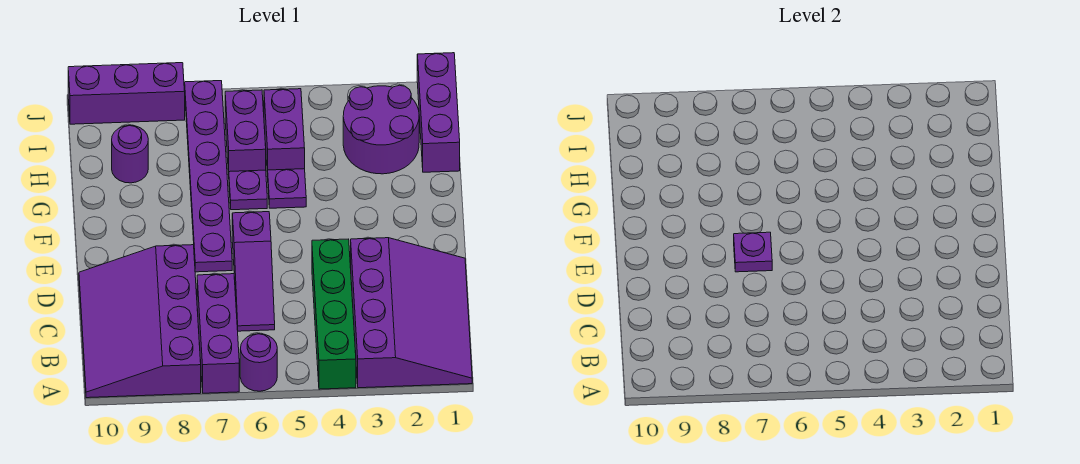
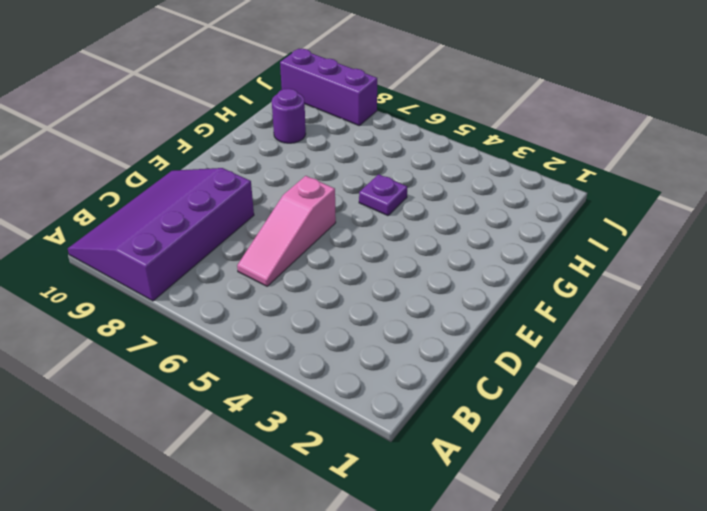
pink 1x3 slope [237,176,336,286] -> purple 1x3 slope [232,212,275,331]
none -> purple 3x4 slope [351,238,472,388]
none -> green 1x4 brick [312,239,356,389]
none -> purple 1x1 round brick [240,334,277,391]

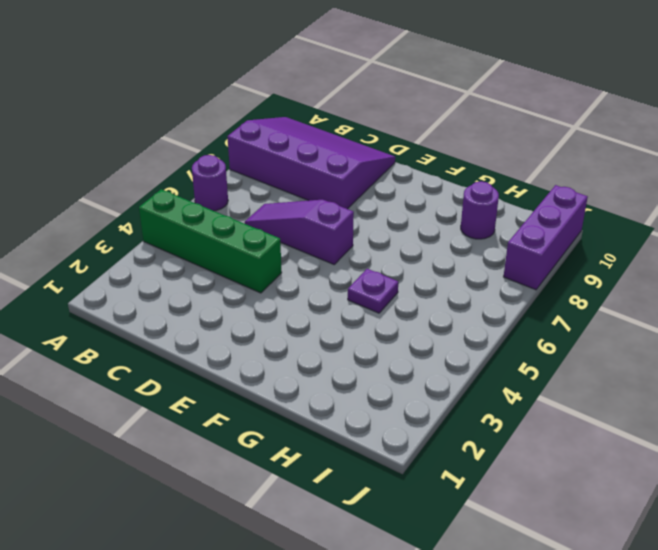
none -> purple 3x4 slope [351,238,472,388]
none -> purple 1x3 brick [197,274,239,393]
none -> purple 1x6 plate [184,81,232,272]

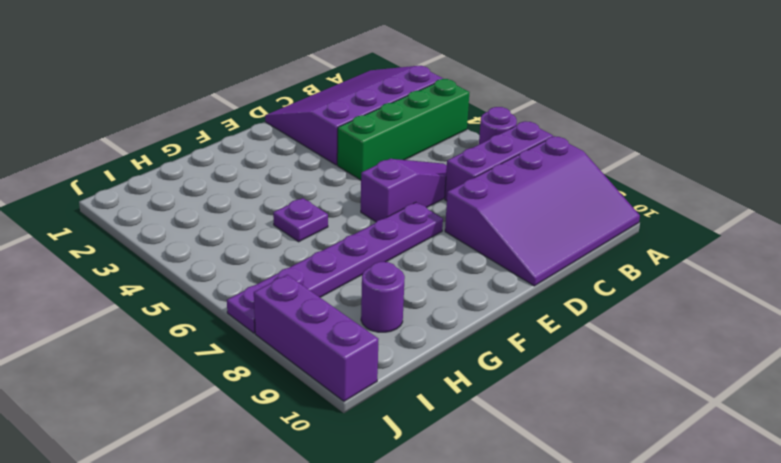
none -> purple 1x1 plate [229,170,267,210]
none -> purple 1x3 brick [417,53,460,172]
none -> purple 2x2 round brick [343,85,419,174]

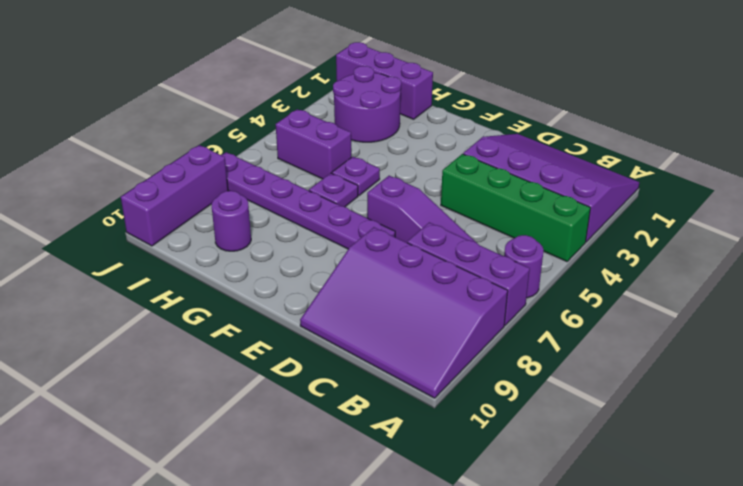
none -> purple 1x2 brick [225,90,266,175]
none -> purple 1x1 plate [734,232,772,272]

